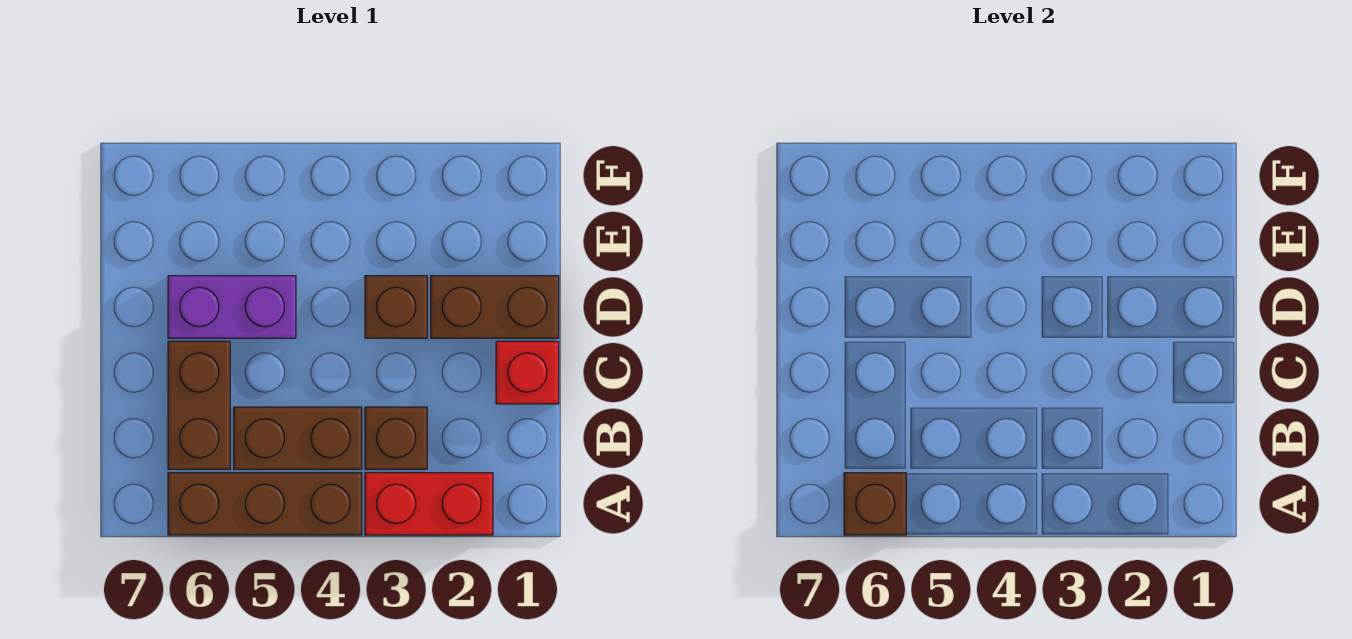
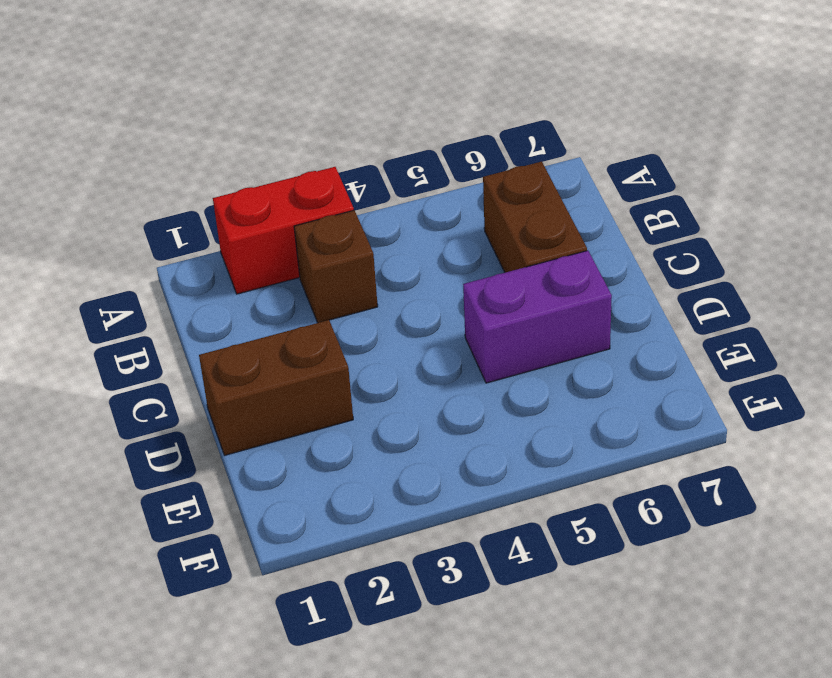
none -> brown 1x3 brick [168,473,362,535]
none -> brown 1x2 brick [234,407,362,469]

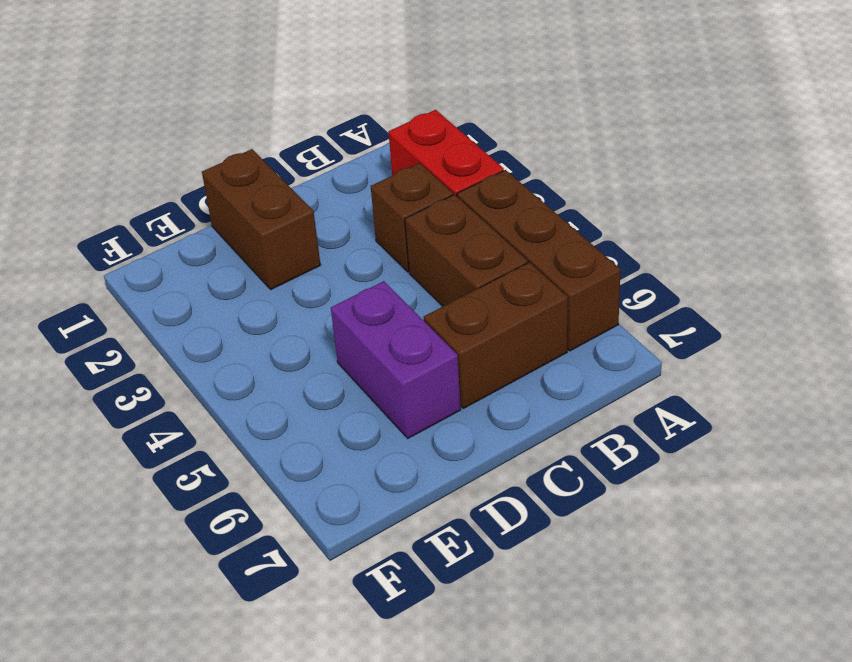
none -> red 1x1 brick [496,341,559,404]
none -> brown 1x1 brick [365,276,427,338]

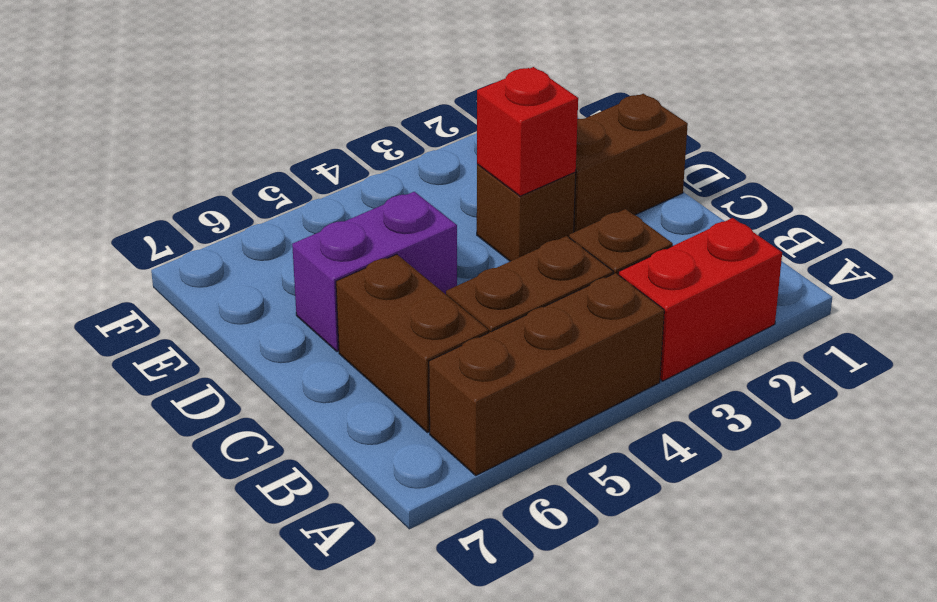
red 1x1 brick [477,67,578,196] -> red 1x1 brick moved to [496,341,559,404]
none -> brown 1x1 brick [844,473,906,535]

